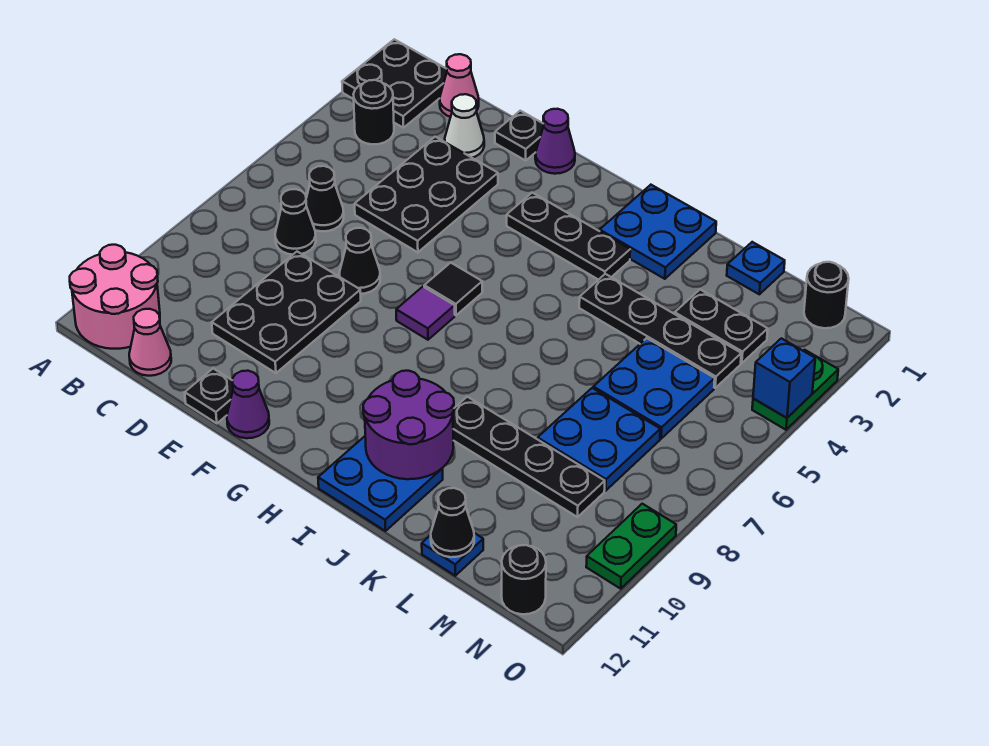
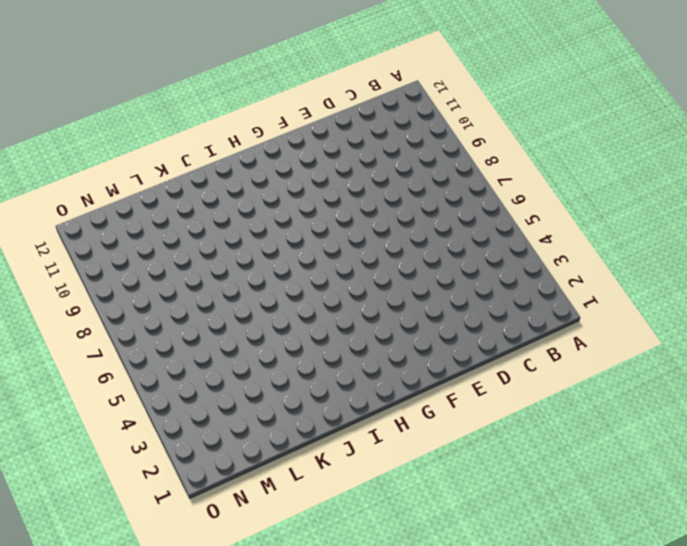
none -> black 2x2 plate [342,39,447,128]
none -> pink 2x2 round brick [70,245,160,349]
none -> black 1x1 round brick [353,80,394,144]
none -> pink 1x1 cone [440,54,479,117]

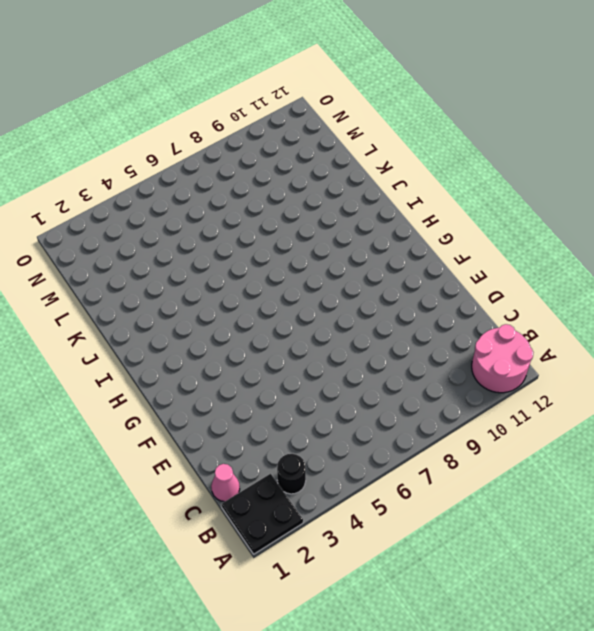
none -> black 1x1 cone [306,166,344,231]
none -> black 1x1 cone [275,189,316,255]
none -> pink 1x1 cone [129,309,171,376]
none -> white 1x1 cone [445,94,484,158]

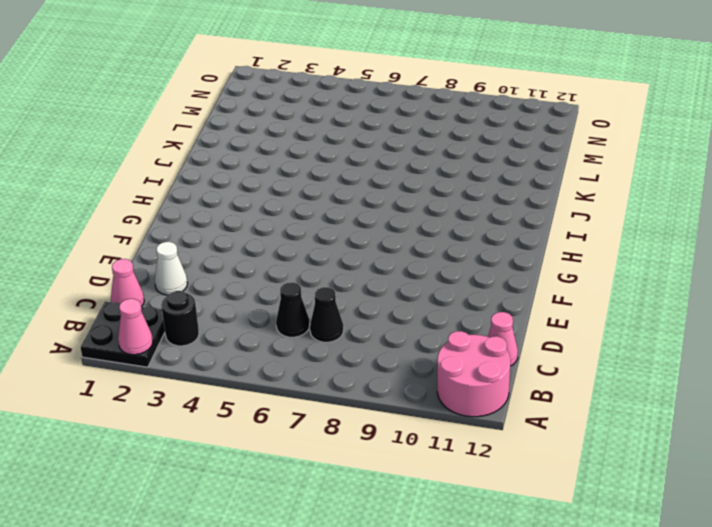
pink 1x1 cone [118,299,153,355] -> none
none -> black 2x3 plate [355,137,498,252]
none -> black 2x3 plate [212,252,361,373]
none -> black 1x1 plate [495,111,544,160]
none -> black 1x1 cone [339,228,380,294]

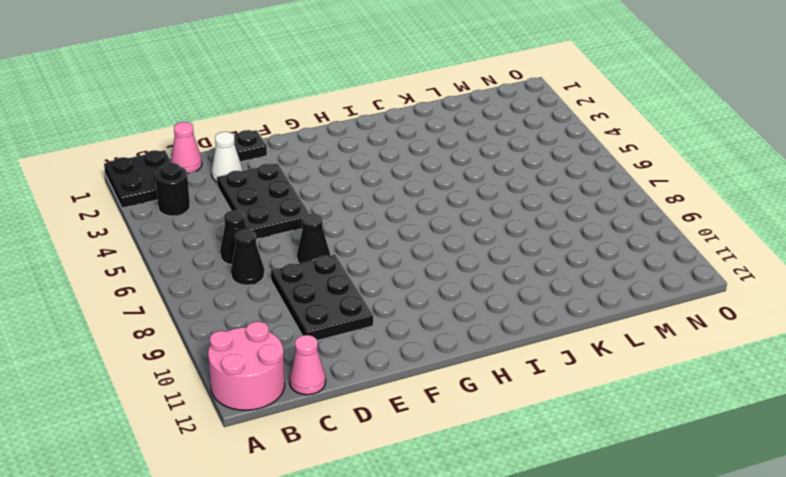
none -> black 1x1 plate [185,369,233,423]
none -> purple 1x1 cone [535,109,575,174]
none -> purple 1x1 cone [227,371,269,438]
none -> black 1x3 plate [507,193,630,280]

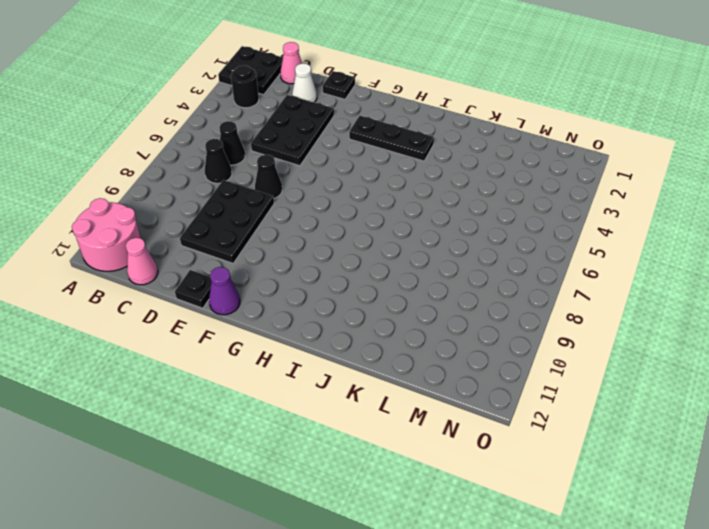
none -> purple 1x1 cone [535,109,575,174]
none -> black 1x1 tile [424,263,482,315]
none -> purple 1x1 tile [396,287,455,340]
none -> blue 2x2 plate [600,185,716,279]

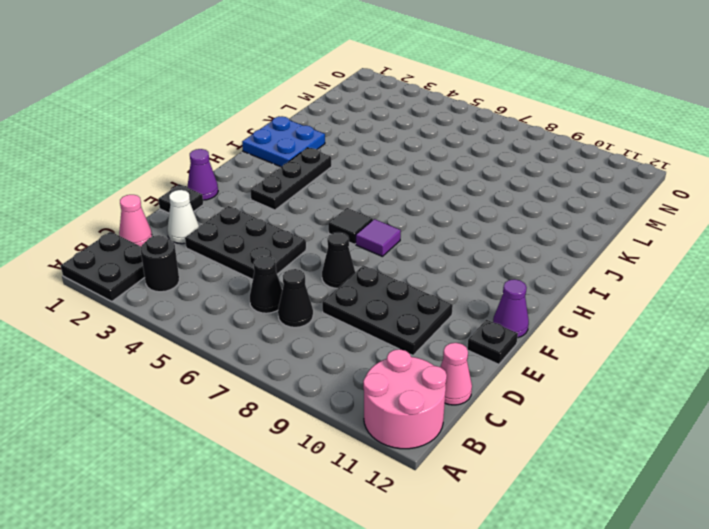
none -> blue 2x2 plate [318,436,443,531]
none -> black 1x4 plate [579,274,741,388]
none -> black 1x4 plate [453,397,605,517]
none -> blue 1x1 plate [727,242,785,294]

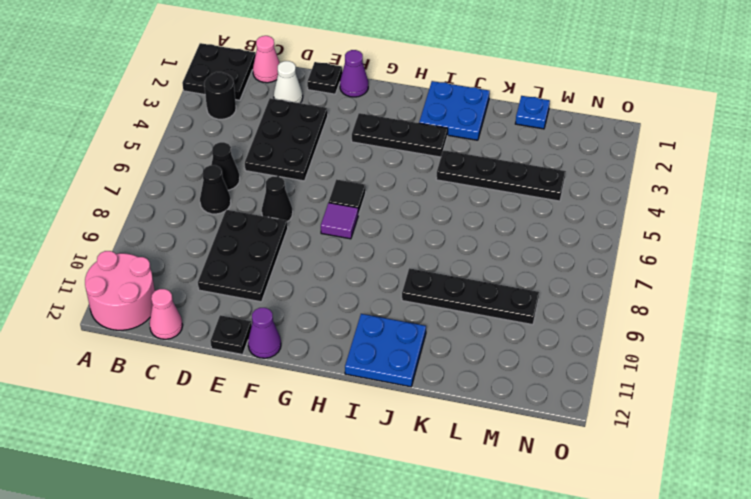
none -> black 1x2 plate [675,290,768,363]
none -> blue 2x2 plate [593,338,715,439]
none -> blue 2x2 plate [538,388,660,491]
none -> blue 1x1 plate [422,533,483,576]

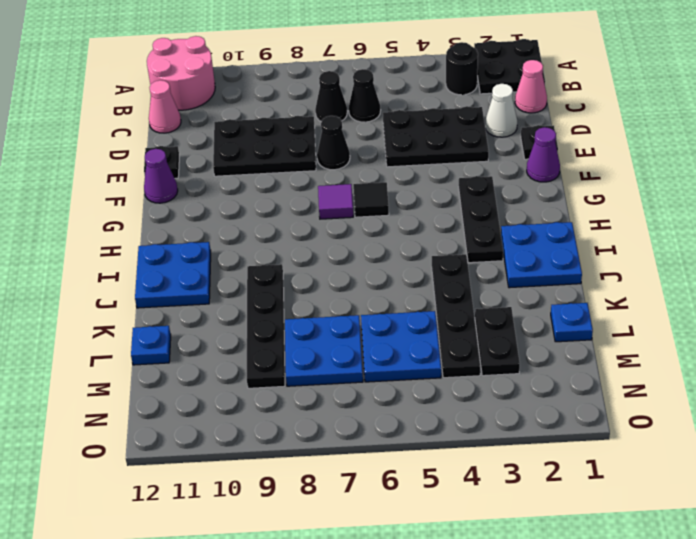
none -> black 1x1 round brick [804,262,849,328]
none -> black 1x1 round brick [502,545,546,614]
none -> green 1x2 plate [752,350,838,430]
none -> green 1x2 plate [586,504,676,589]

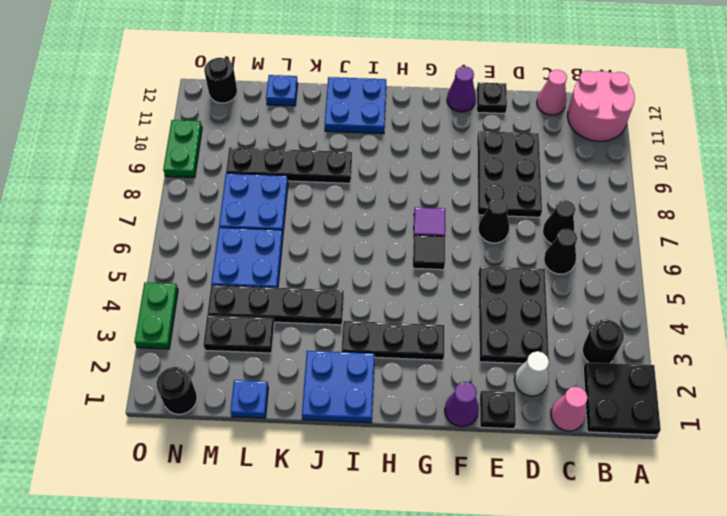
none -> purple 2x2 round brick [363,371,454,479]
none -> black 1x1 cone [431,488,474,557]
none -> blue 1x1 brick [753,338,815,418]

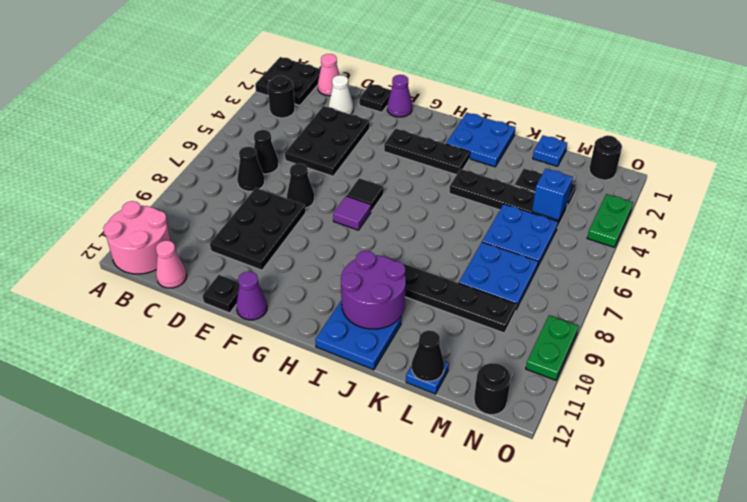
blue 1x1 brick [532,169,573,220] -> blue 1x1 brick moved to [753,338,815,418]

